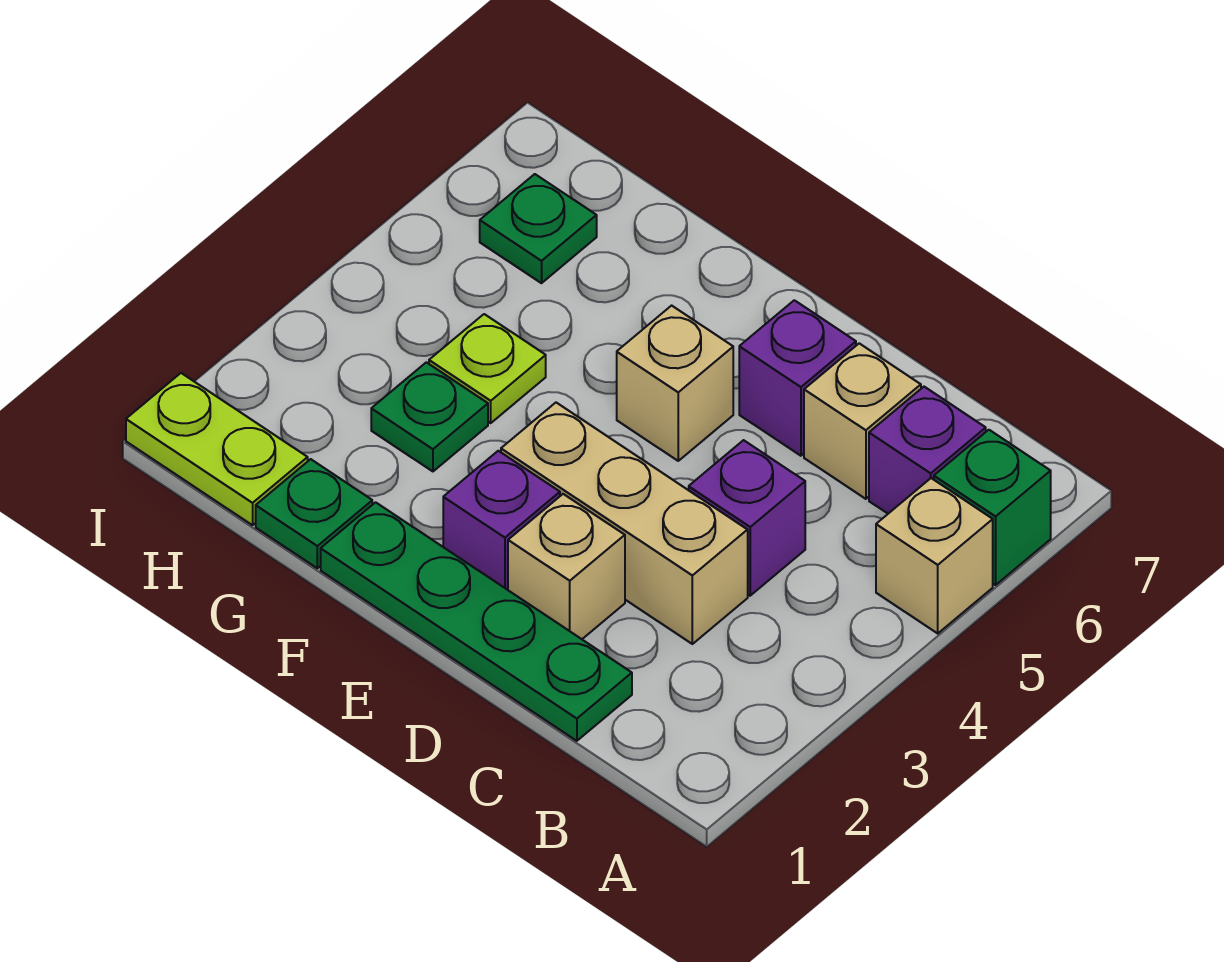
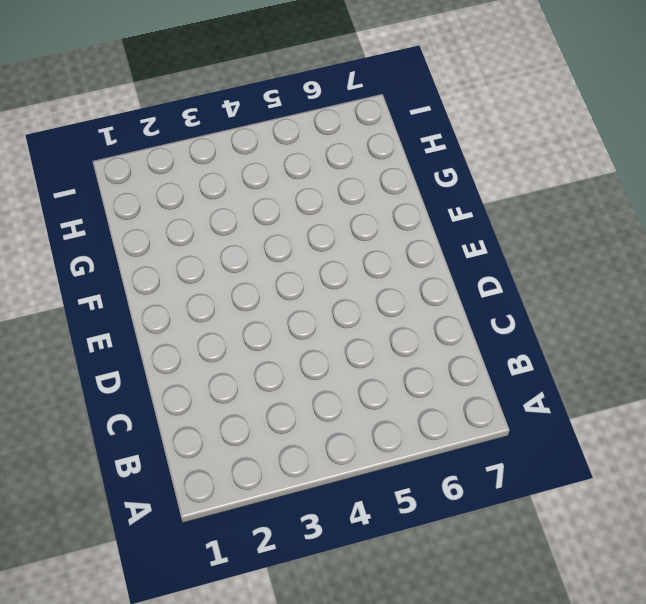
none -> tan 1x1 brick [876,478,993,633]
none -> green 1x1 brick [934,430,1051,585]
none -> purple 1x1 brick [869,387,986,514]

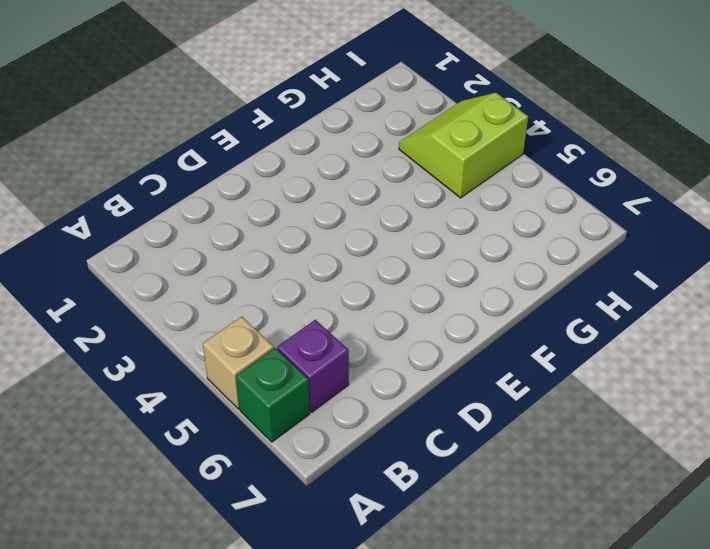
lime 2x2 slope [399,93,528,198] -> none
none -> green 1x4 plate [321,502,632,741]
none -> tan 1x3 brick [501,403,748,644]
none -> purple 1x1 brick [689,440,805,596]

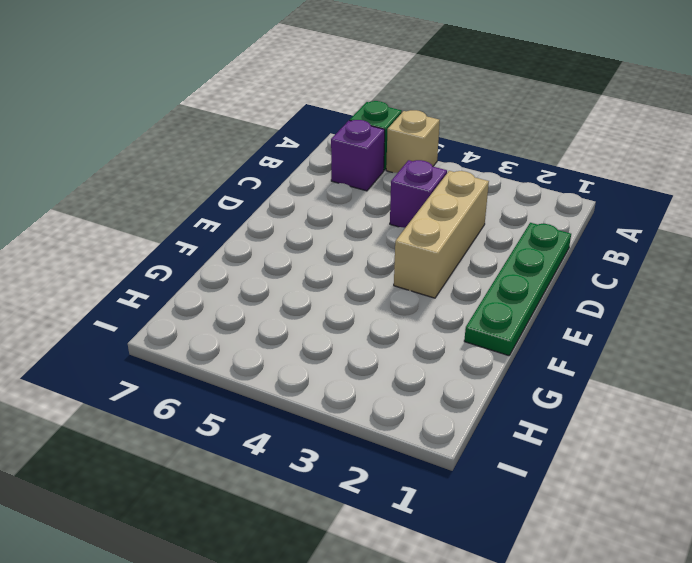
none -> tan 1x1 brick [804,343,921,499]
none -> tan 1x1 brick [508,494,625,639]
none -> purple 1x1 brick [739,300,856,456]

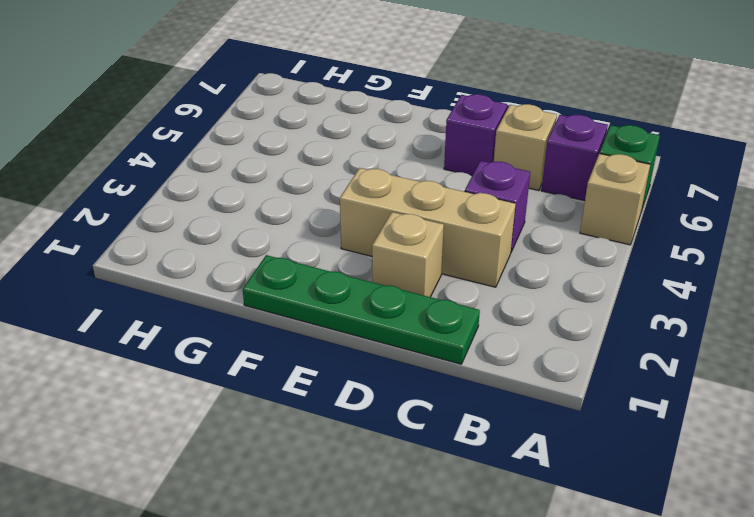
none -> purple 1x1 brick [443,451,560,590]
none -> tan 1x1 brick [617,306,733,461]
none -> green 1x1 plate [256,459,372,568]

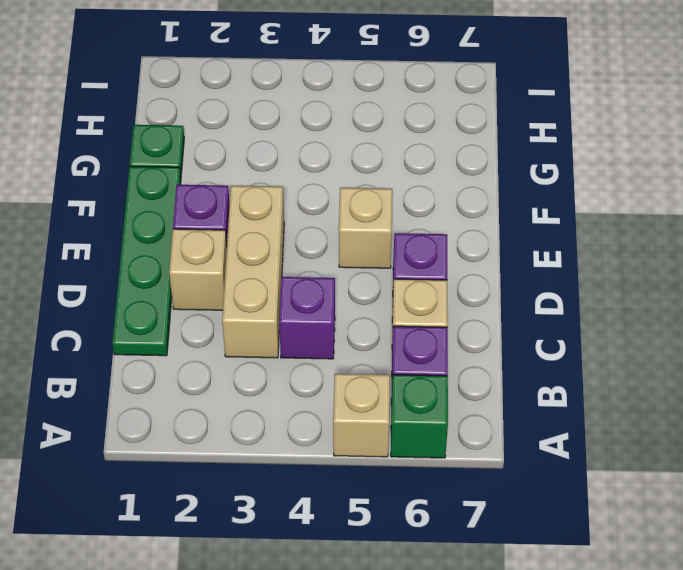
none -> green 1x1 plate [371,362,488,471]
none -> lime 1x1 plate [429,314,546,423]
none -> lime 1x2 plate [126,373,308,525]

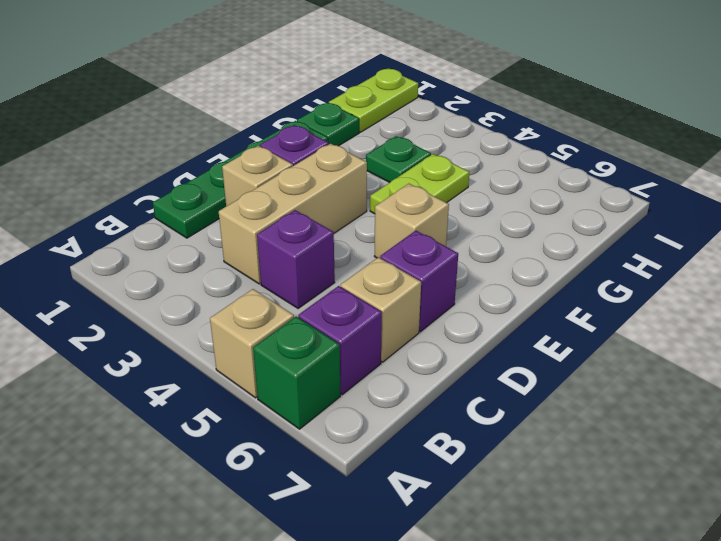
lime 1x2 plate [370,154,469,214] -> lime 1x1 plate [429,314,546,423]
none -> green 1x1 plate [480,174,597,283]

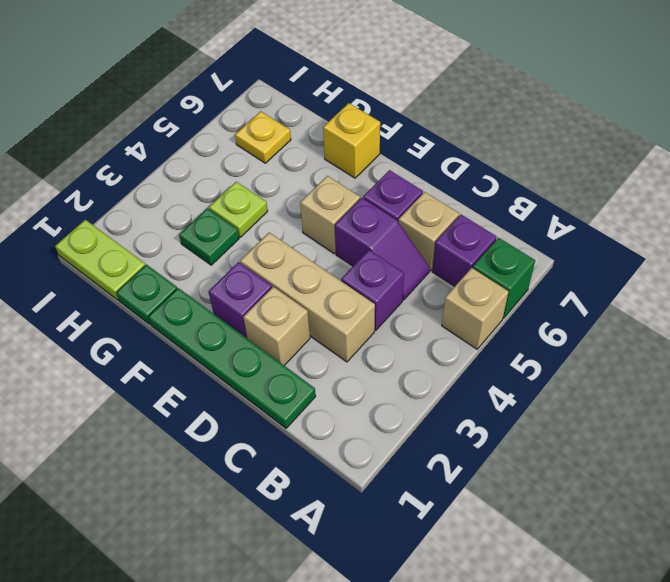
purple 1x2 slope [335,198,430,300] -> none
yellow 1x1 brick [323,103,380,178] -> none
yellow 1x1 plate [235,111,291,163] -> green 1x1 plate [480,174,597,283]

